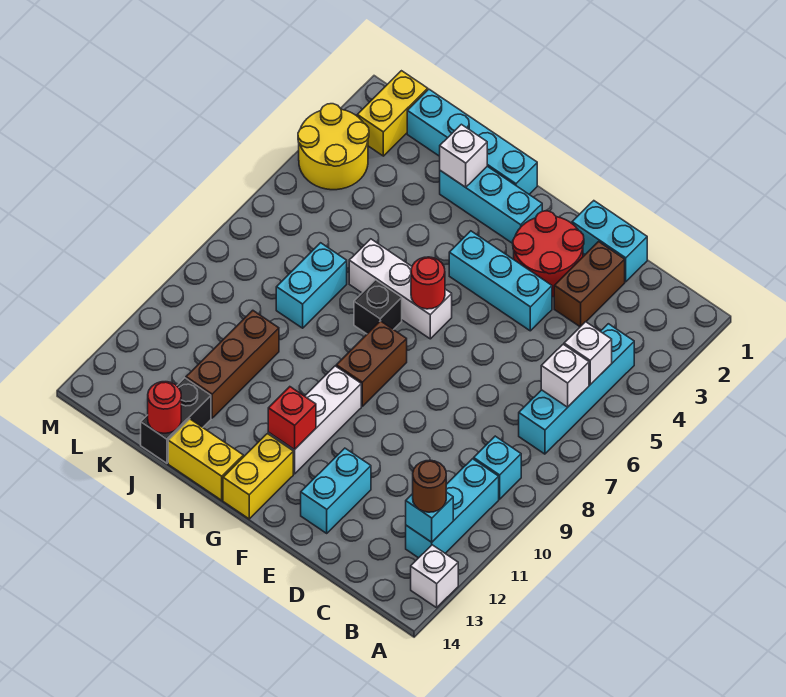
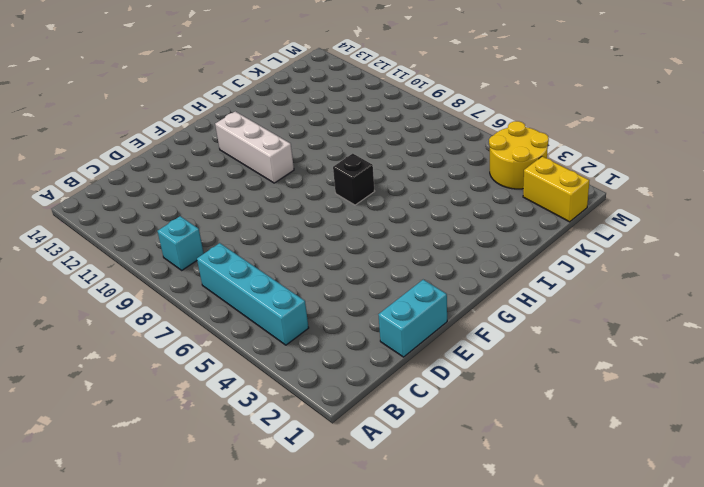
none -> white 1x1 brick [411,545,458,608]
none -> cyan 1x3 brick [406,459,499,558]
none -> brown 1x2 brick [554,242,625,327]
none -> red 2x2 round brick [513,211,584,297]

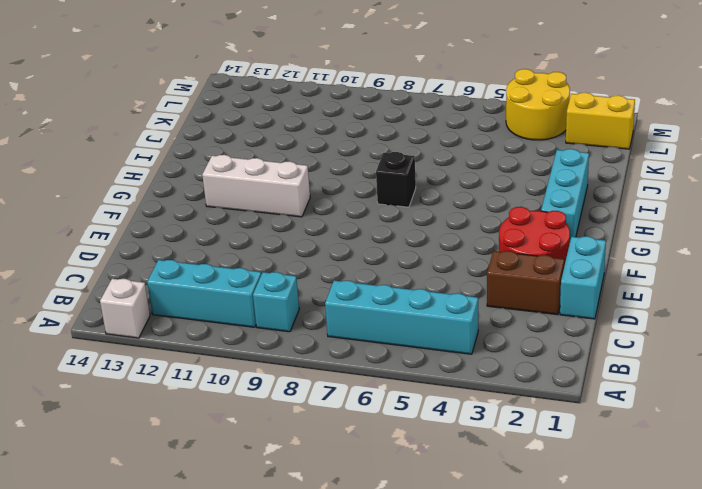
none -> cyan 1x3 brick [449,231,552,331]
none -> cyan 1x2 brick [301,448,371,533]
none -> white 1x3 brick [349,239,452,339]
none -> brown 1x2 brick [336,321,407,406]

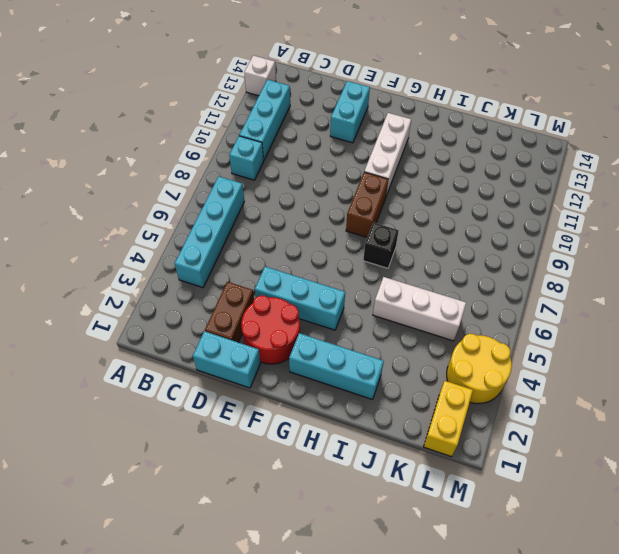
white 1x3 brick [373,277,466,341] -> white 1x3 brick moved to [349,239,452,339]
none -> yellow 1x2 brick [223,434,293,519]
none -> cyan 1x4 brick [407,89,537,194]
none -> yellow 1x2 brick [168,419,243,500]
none -> cyan 1x2 brick [276,243,347,328]

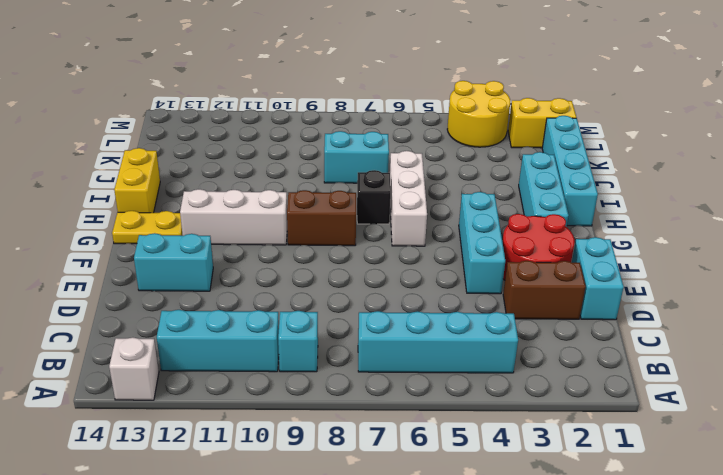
yellow 1x2 plate [112,211,183,244] -> yellow 1x2 brick [223,434,293,519]
none -> brown 1x3 brick [186,310,279,418]
none -> black 1x2 brick [141,378,211,463]
none -> white 1x1 brick [564,322,612,385]
none -> white 1x1 brick [541,344,589,407]

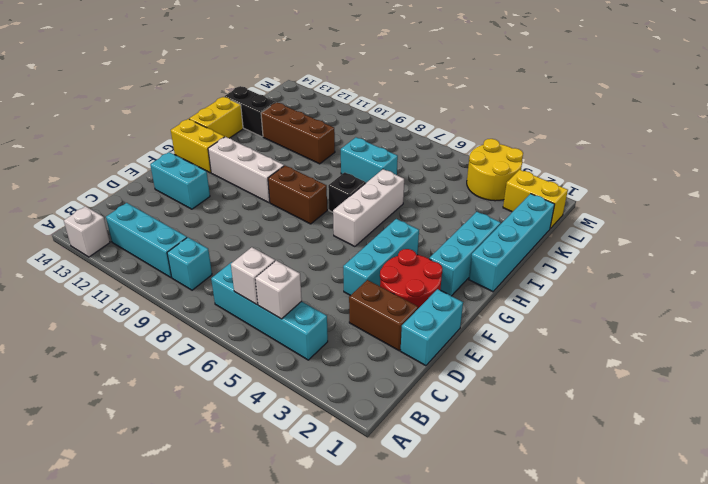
none -> cyan 1x1 brick [406,492,453,542]
none -> red 1x1 round brick [411,257,445,309]
none -> red 1x1 brick [268,387,316,450]
none -> white 1x1 brick [440,124,487,187]

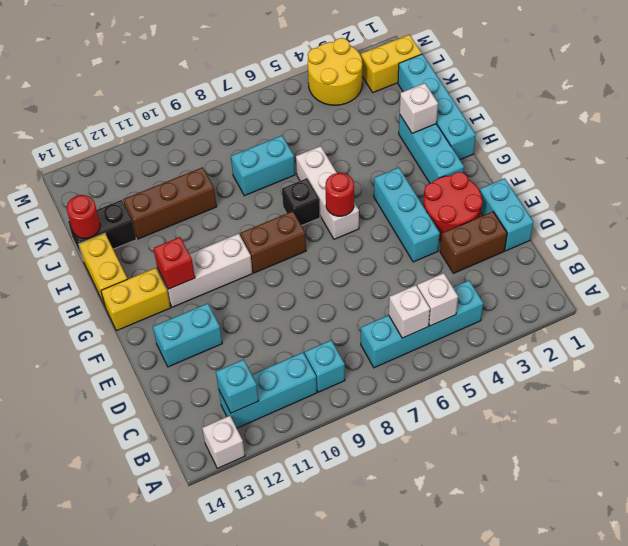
none -> brown 1x1 round brick [413,460,446,512]

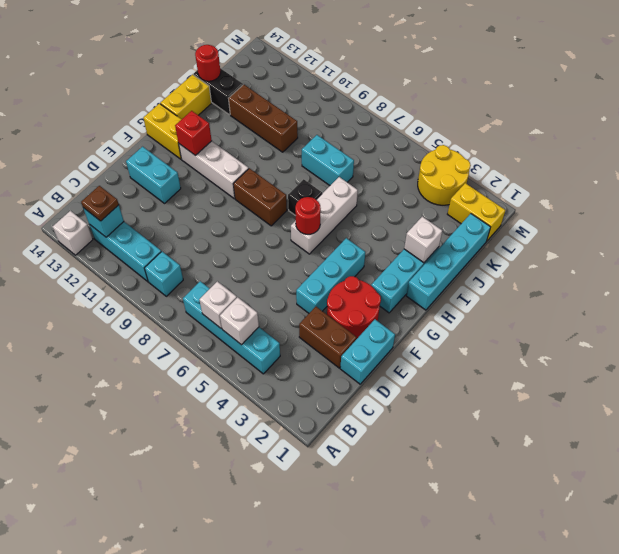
brown 1x1 plate [81,186,119,221] -> brown 1x1 round brick [413,460,446,512]

